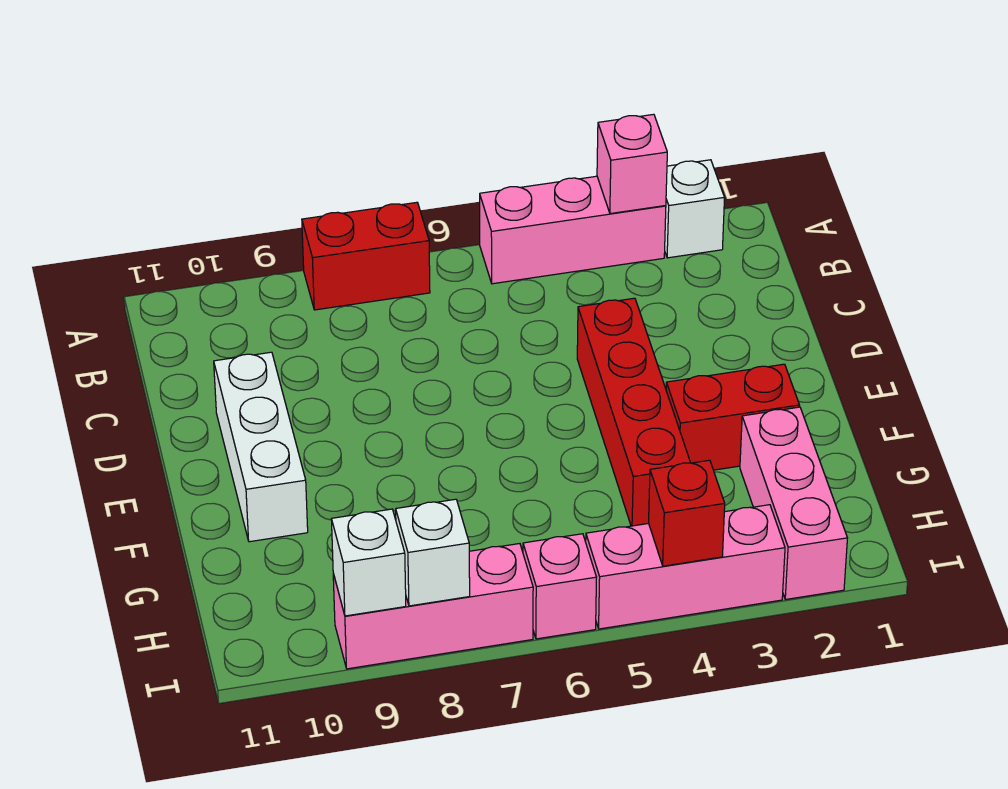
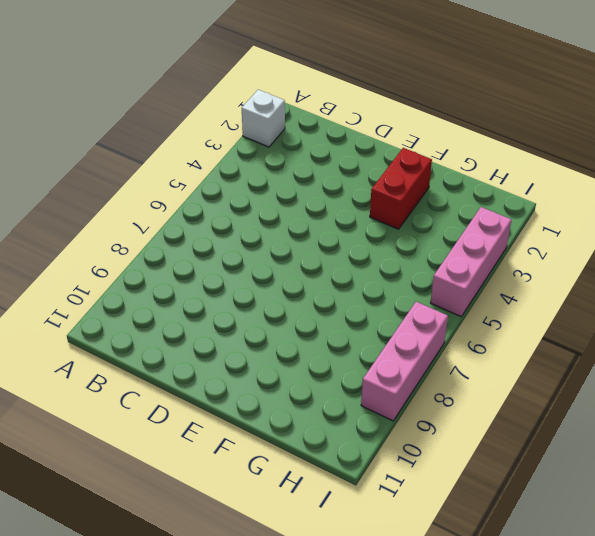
none -> pink 1x3 brick [480,176,666,284]
none -> red 1x2 brick [302,202,430,310]
none -> red 1x4 brick [577,298,690,526]

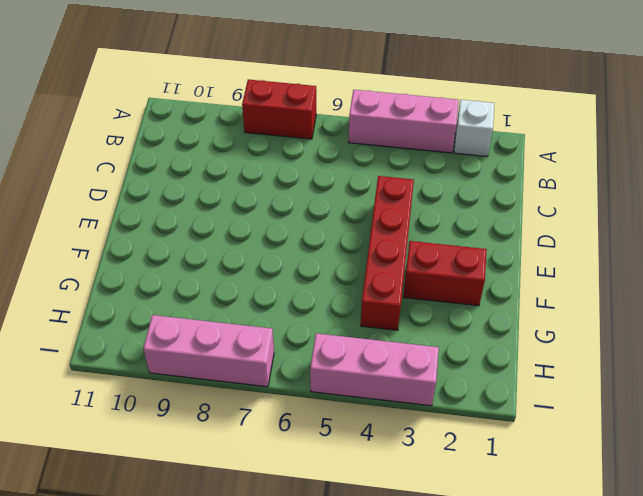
none -> white 1x3 brick [214,352,308,542]
none -> pink 1x3 brick [740,407,847,600]
none -> pink 1x1 brick [523,534,597,639]

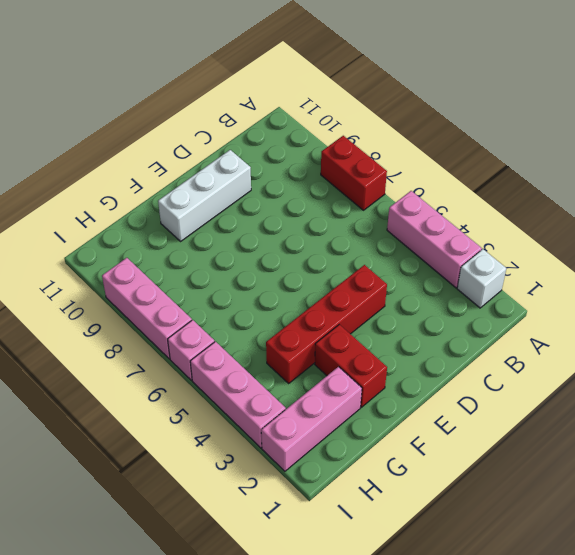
none -> pink 1x1 brick [597,114,667,214]
none -> red 1x1 brick [649,460,725,566]
none -> white 1x1 brick [396,499,470,606]

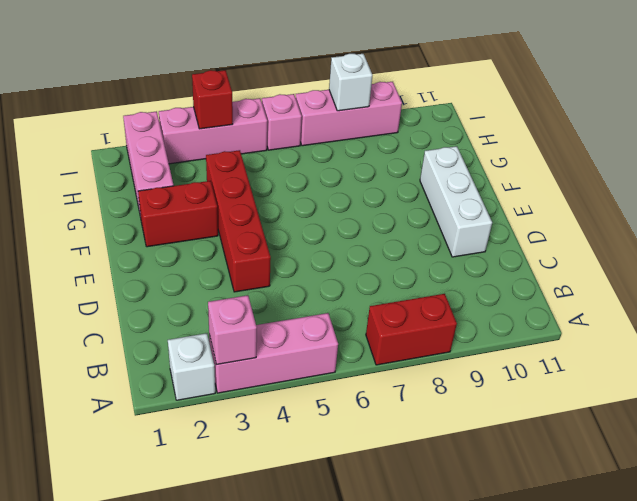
none -> white 1x1 brick [331,509,406,616]

